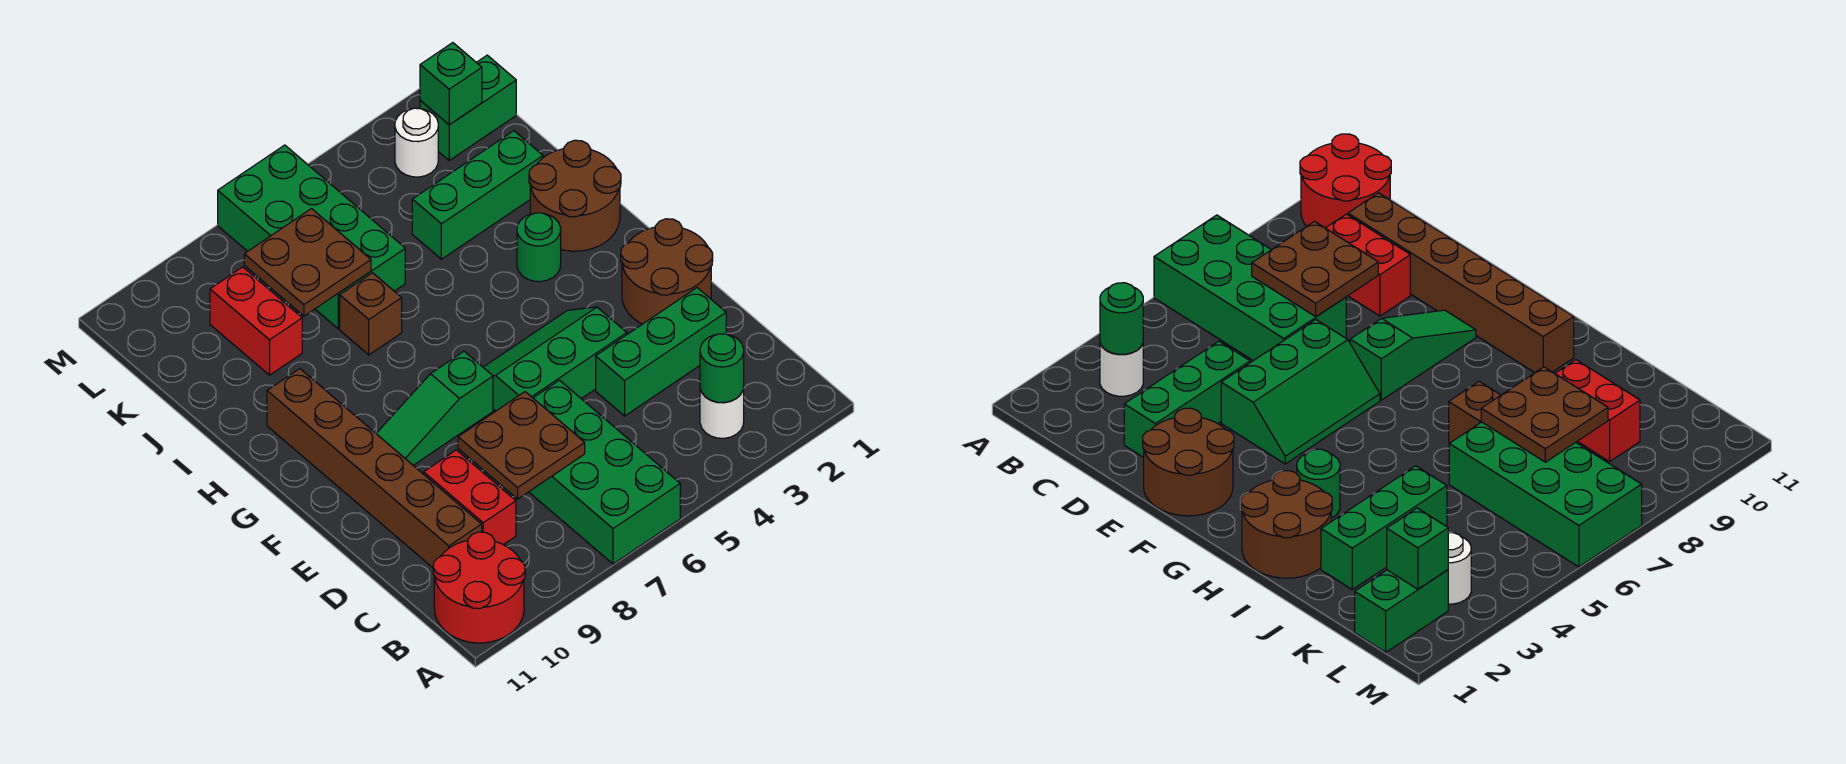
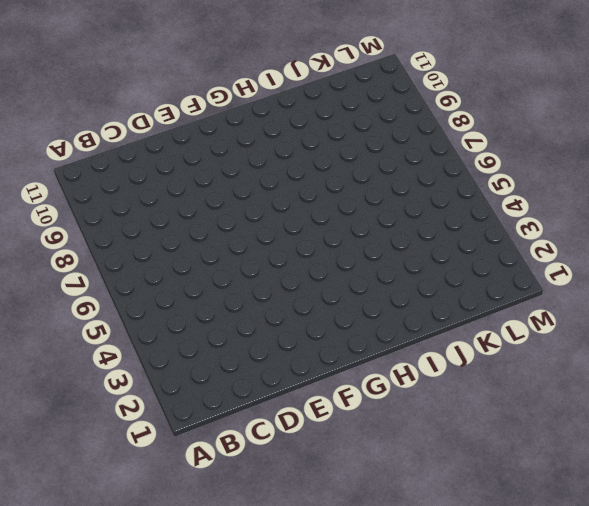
none -> green 2x4 brick [529,380,680,564]
none -> red 2x2 round brick [433,532,525,643]
none -> white 1x1 round brick [700,388,744,438]

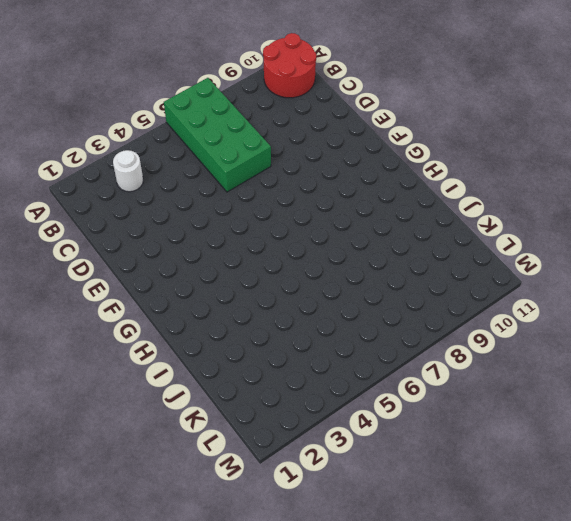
none -> red 1x2 brick [424,450,516,545]
none -> brown 1x6 brick [267,369,482,568]
none -> green 1x3 brick [596,288,726,416]

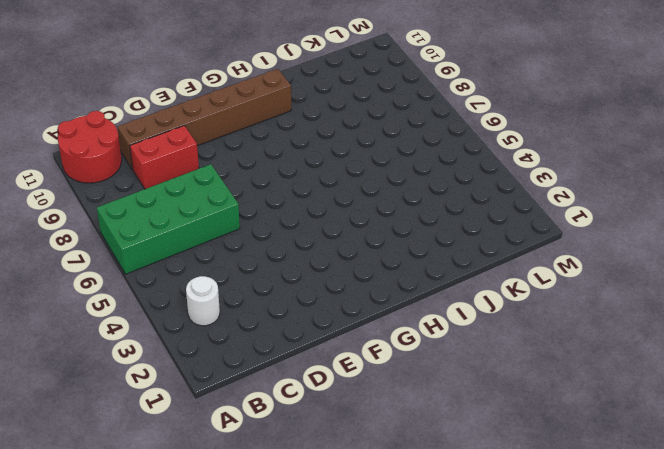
none -> green 1x3 brick [596,288,726,416]
none -> brown 2x2 round brick [621,219,713,324]
none -> green 2x3 slope [483,307,627,411]

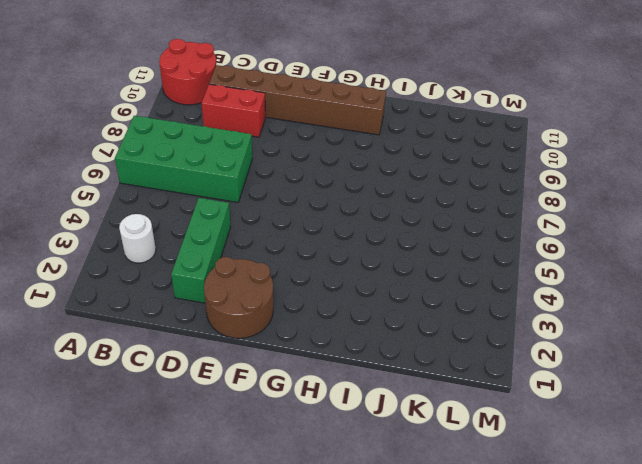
none -> green 2x3 slope [483,307,627,411]
none -> green 1x3 slope [376,351,493,465]
none -> brown 2x2 round brick [529,140,621,251]

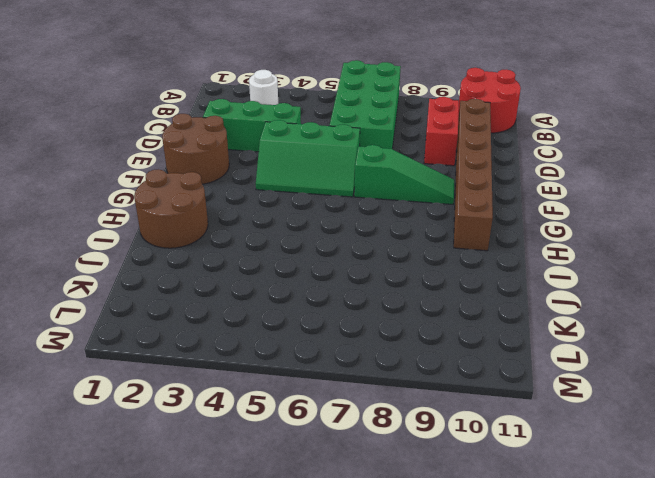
none -> green 1x1 round brick [517,213,561,282]
none -> brown 1x1 brick [340,273,402,355]
none -> green 1x3 brick [412,131,543,259]

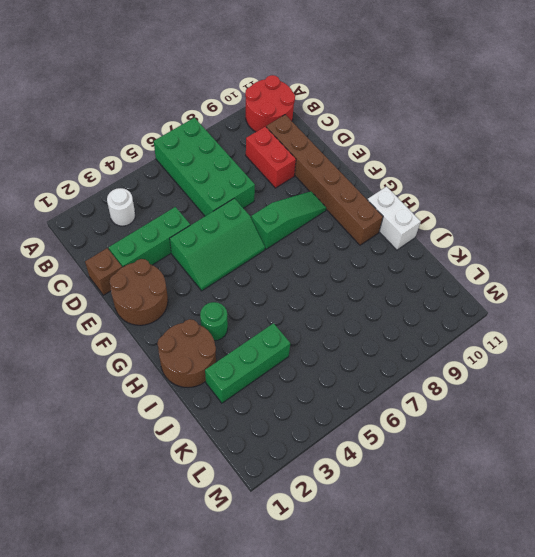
brown 1x1 brick [85,248,122,295] -> brown 1x1 brick moved to [340,273,402,355]
white 1x2 brick [367,187,421,250] -> none
none -> green 2x4 brick [218,145,405,329]
none -> red 1x2 brick [210,267,302,375]
none -> green 1x2 brick [420,55,516,160]

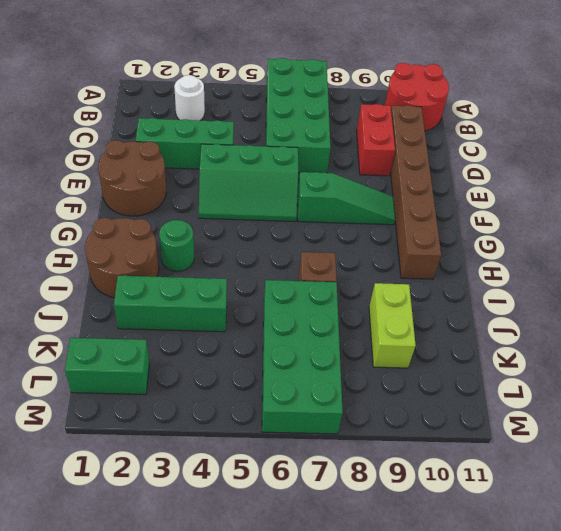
lime 1x2 brick [369,283,416,368] -> red 1x2 brick [210,267,302,375]
none -> white 1x1 round brick [395,108,438,177]
none -> green 1x1 round brick [700,334,744,403]
none -> brown 2x2 plate [458,392,585,499]

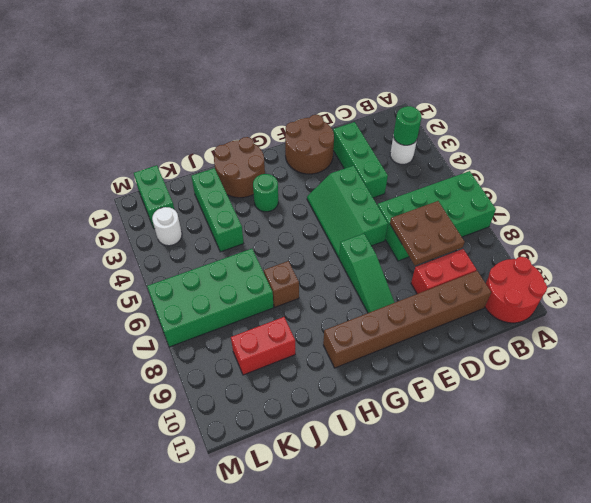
none -> brown 2x2 plate [244,209,371,316]
none -> green 1x1 brick [420,43,482,125]

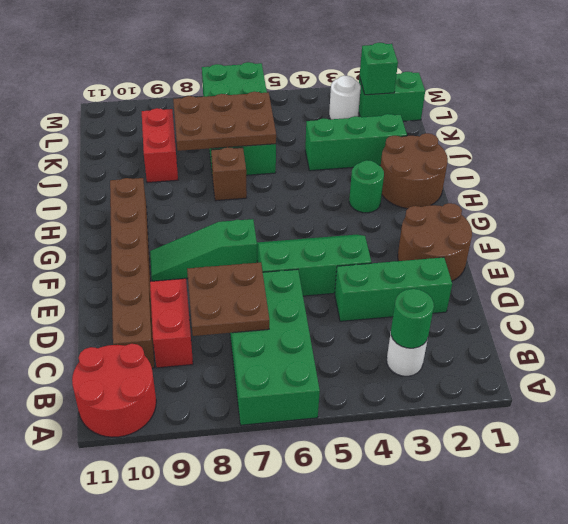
brown 2x3 plate [173,92,276,151] -> brown 2x2 plate [244,209,371,316]

